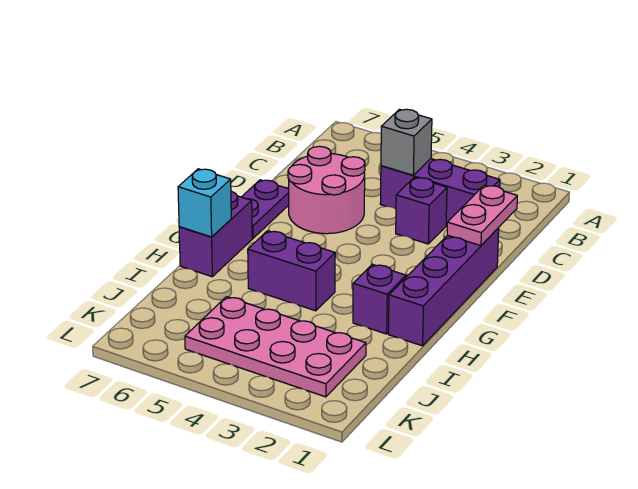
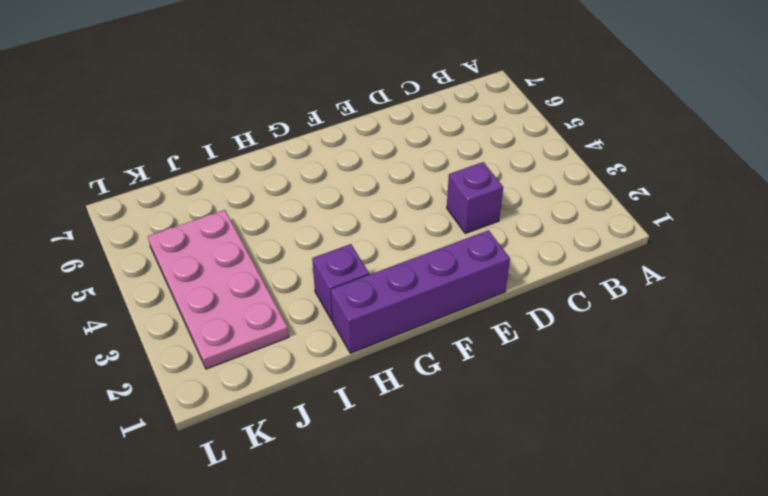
none -> purple 1x3 brick [380,159,500,225]
none -> pink 2x2 round brick [288,146,365,234]
none -> purple 1x2 plate [242,180,289,238]

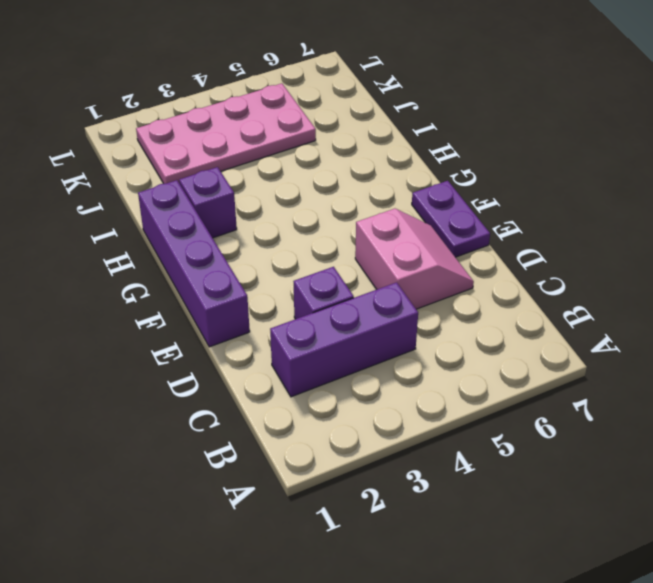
pink 2x2 slope [355,209,474,309] -> pink 2x2 round brick [288,146,365,234]
none -> purple 1x2 brick [179,191,252,277]
none -> purple 1x2 brick [248,231,335,311]
none -> grey 1x1 brick [381,109,432,175]

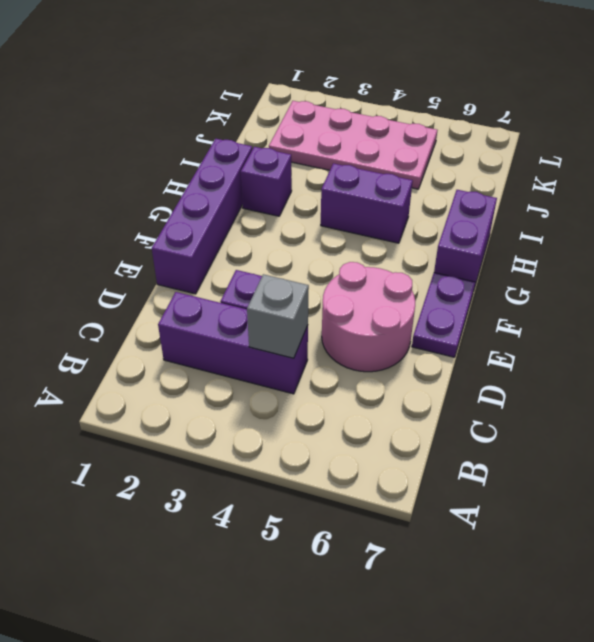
none -> pink 1x2 plate [447,185,517,246]
none -> cyan 1x1 brick [178,169,231,237]

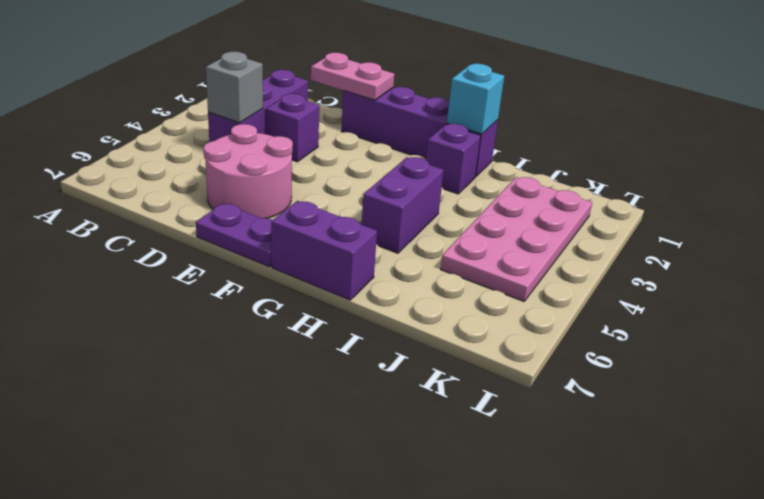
cyan 1x1 brick [447,64,504,134] -> cyan 1x1 brick moved to [178,169,231,237]

